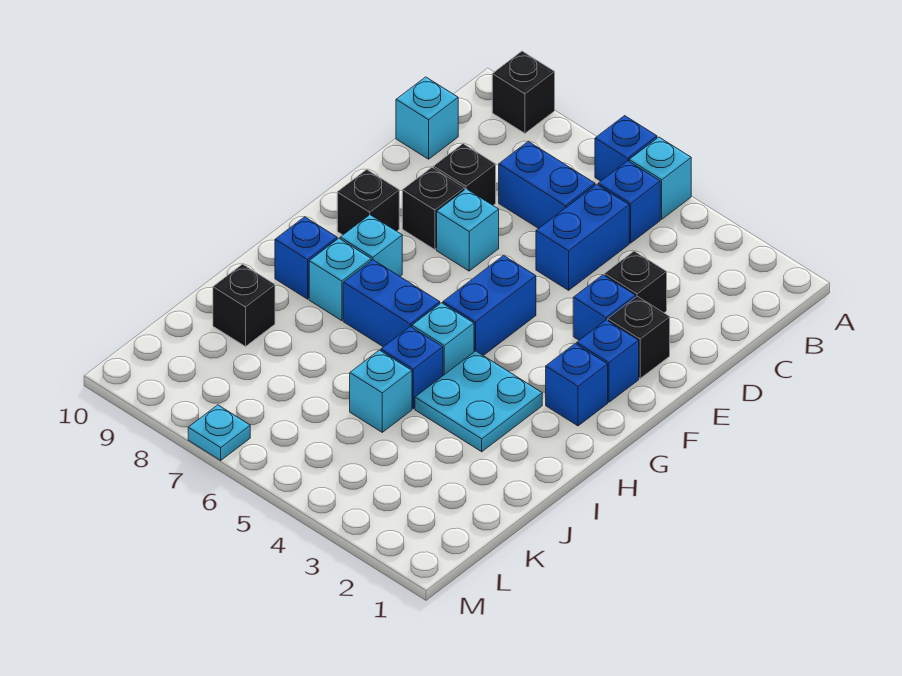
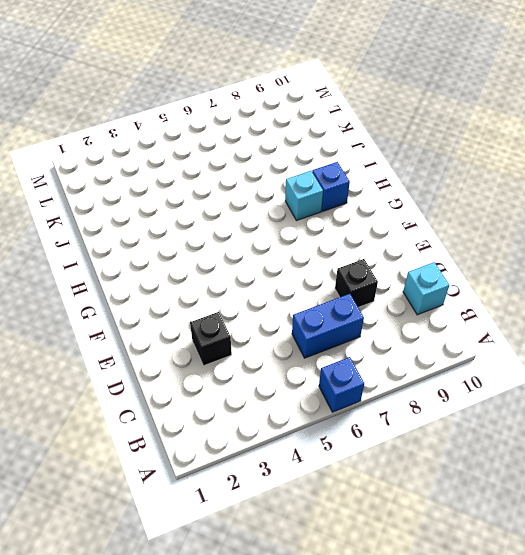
none -> cyan 1x1 brick [629,137,691,219]
none -> black 1x1 brick [492,51,555,133]
none -> blue 1x1 brick [598,161,660,243]

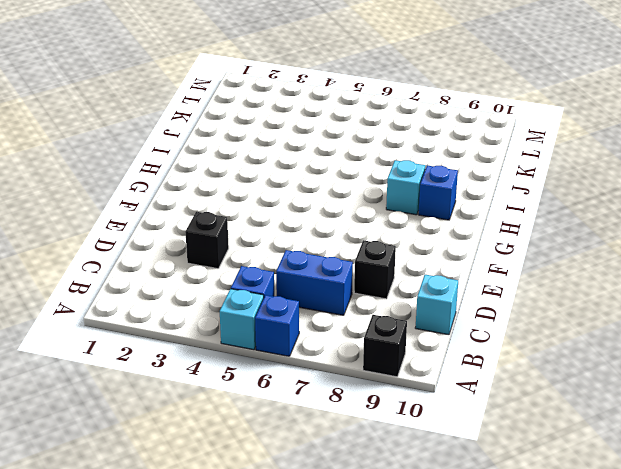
none -> blue 1x2 brick [536,184,629,290]
none -> black 1x1 brick [608,296,670,378]
none -> blue 1x1 brick [573,275,636,340]

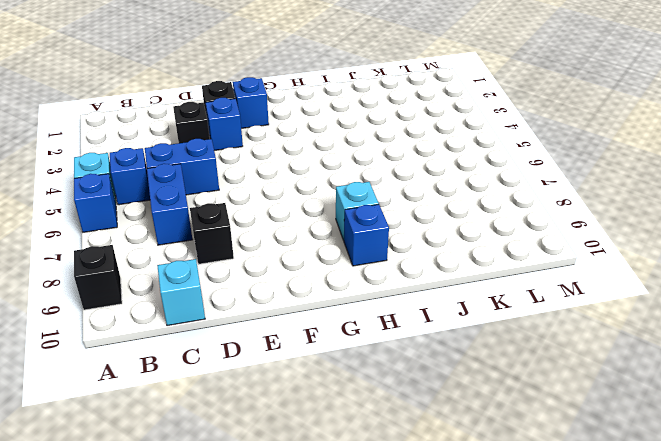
none -> cyan 1x1 brick [437,189,499,271]
none -> black 1x1 brick [402,168,465,249]
none -> blue 1x2 brick [443,255,536,356]

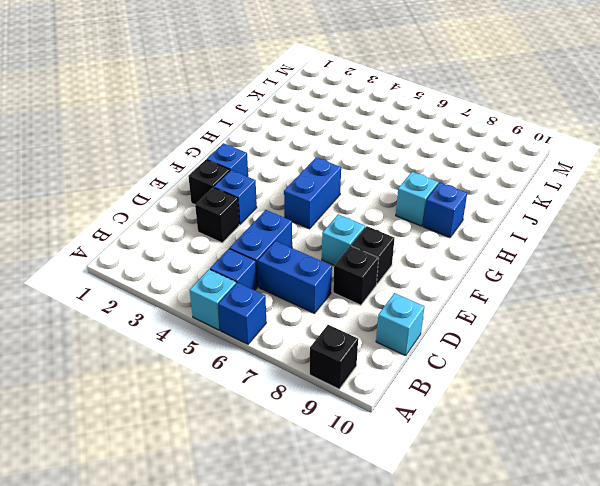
none -> black 1x1 brick [337,169,399,235]
none -> blue 1x1 brick [546,344,608,426]
none -> cyan 1x1 brick [340,215,402,276]

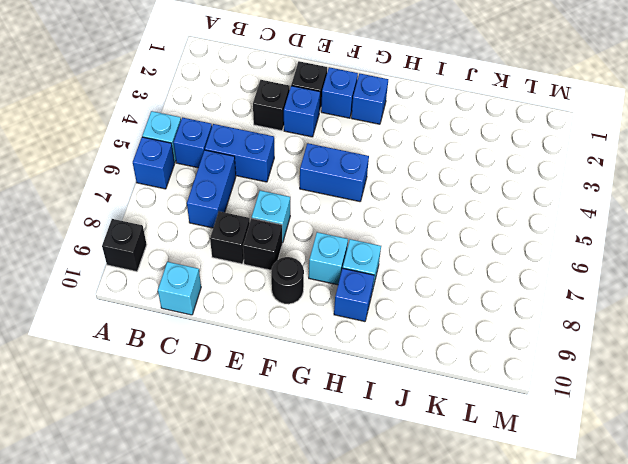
black 1x1 round brick [271,257,304,304] -> black 1x1 brick [337,169,399,235]
none -> cyan 2x2 plate [415,351,542,452]
none -> cyan 1x1 brick [412,303,474,375]
none -> blue 1x2 brick [343,260,440,347]

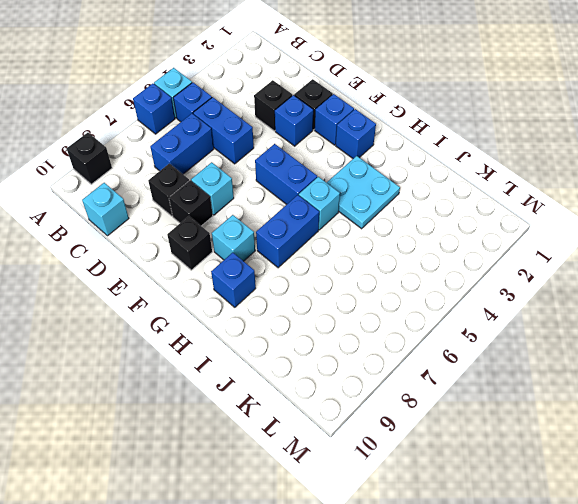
none -> cyan 1x1 brick [309,238,371,321]
none -> blue 1x1 brick [381,326,443,409]
none -> cyan 1x1 brick [350,350,412,432]

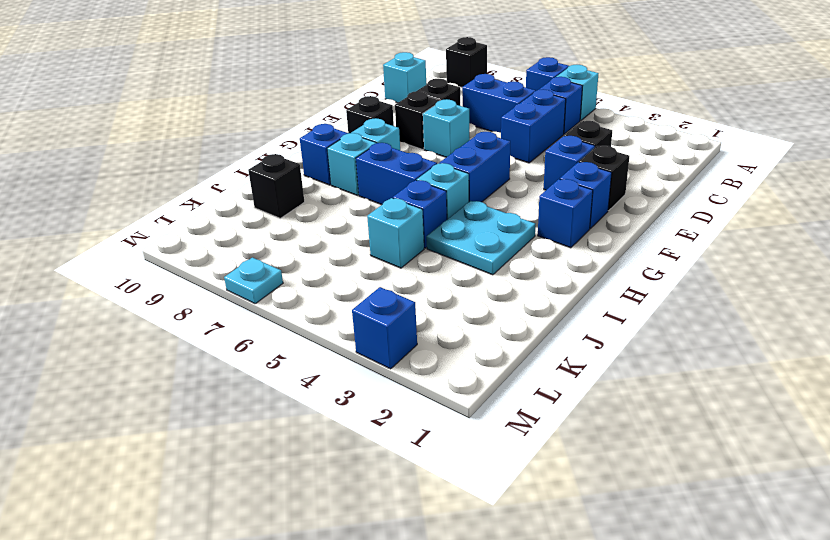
blue 1x1 brick [352,287,417,369] -> none

